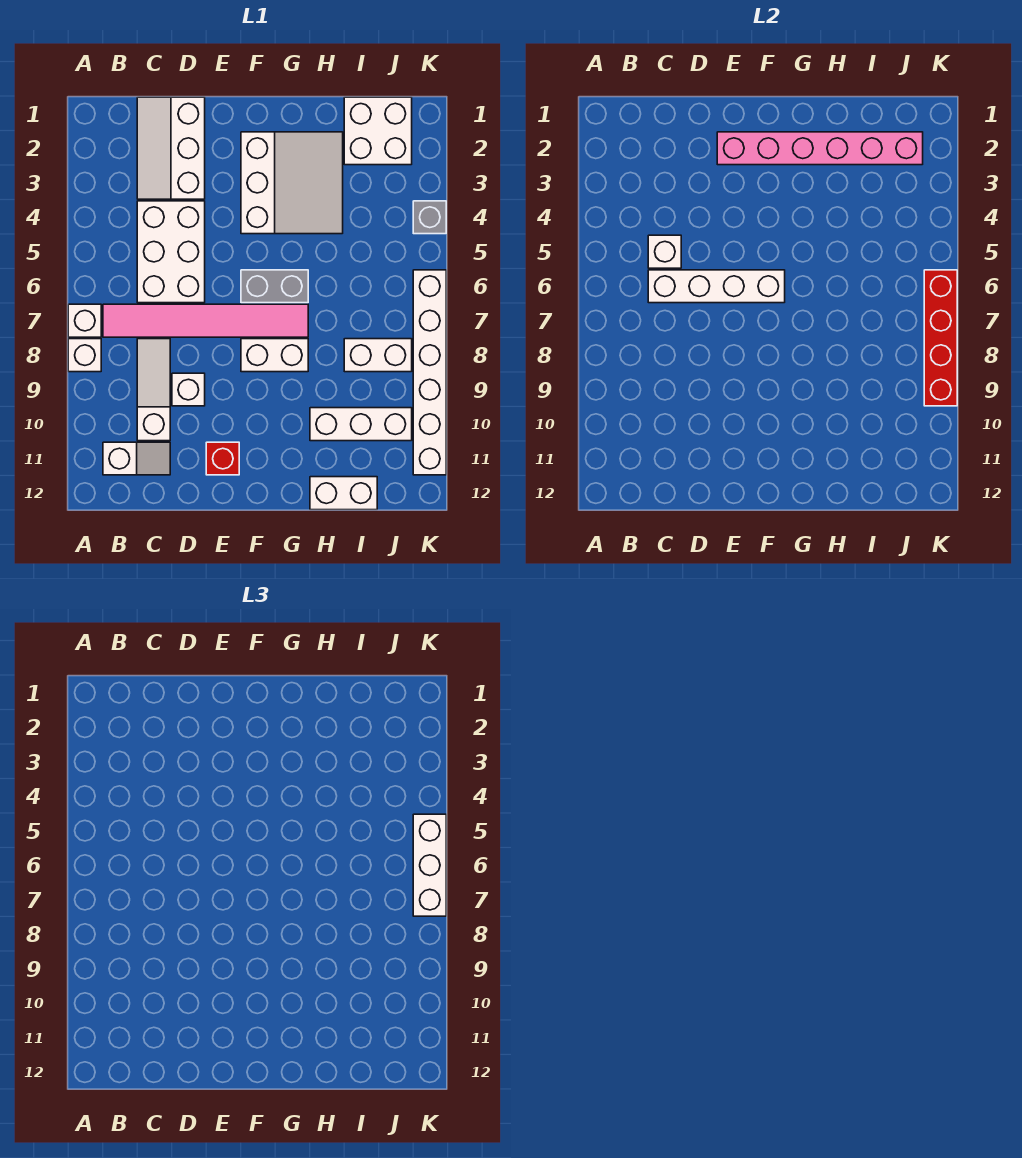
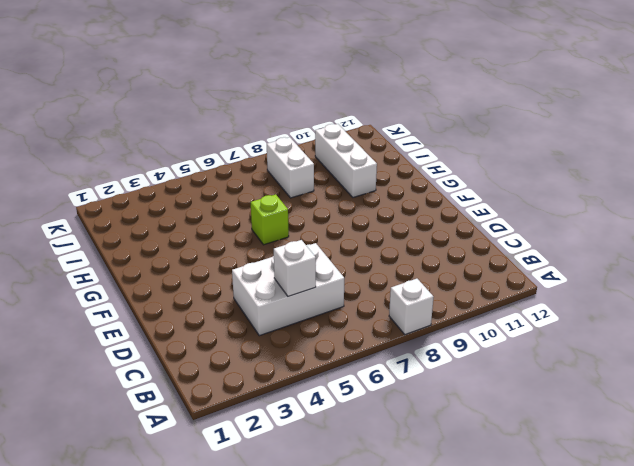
lime 1x1 brick [251,194,289,245] -> grey 1x2 brick [241,270,308,303]
none -> white 1x1 brick [68,304,101,337]
none -> pink 1x6 tile [103,304,308,337]
none -> white 1x2 slope [103,442,170,475]

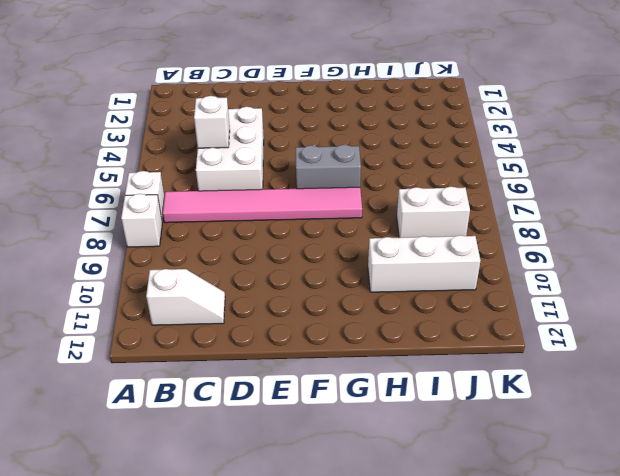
none -> white 2x3 slope [137,97,205,199]
none -> white 1x3 slope [137,339,170,441]
none -> white 1x1 brick [172,373,205,406]

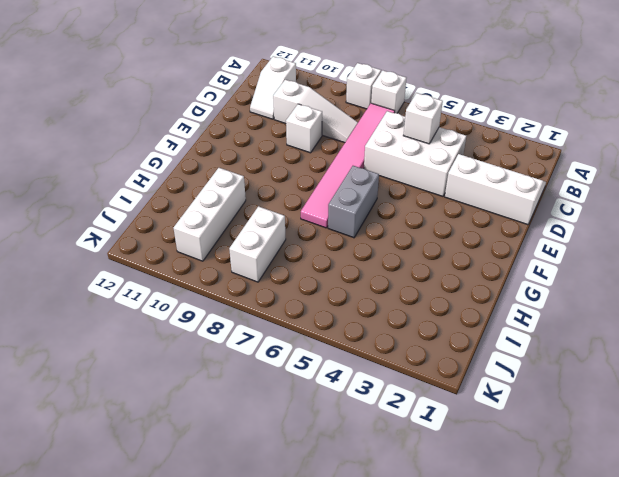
none -> red 1x1 brick [206,442,239,475]
none -> white 3x3 slope [241,132,343,234]
none -> white 1x2 brick [241,339,308,372]

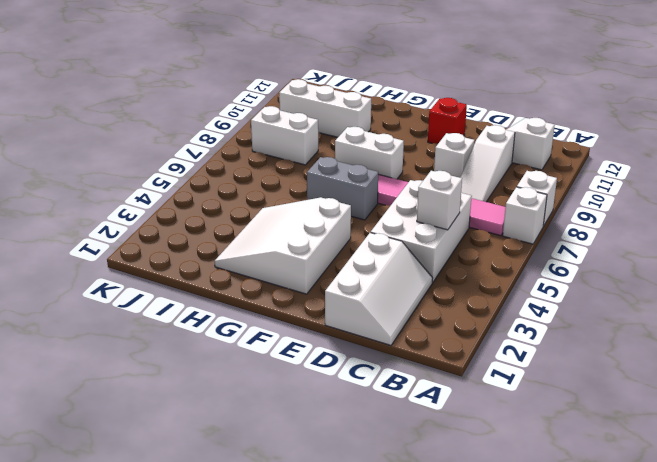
none -> white 1x2 brick [310,477,377,510]
none -> white 2x2 brick [344,97,412,165]
none -> grey 1x1 brick [413,201,446,234]

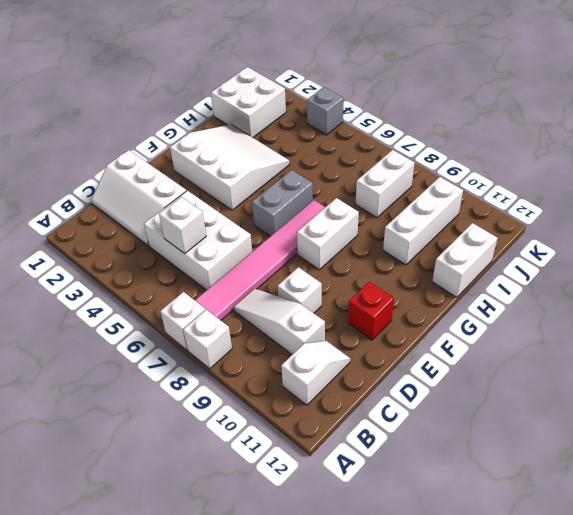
none -> white 1x6 brick [413,270,446,475]
none -> white 1x4 brick [648,270,785,303]
none -> pink 1x6 brick [717,132,923,165]

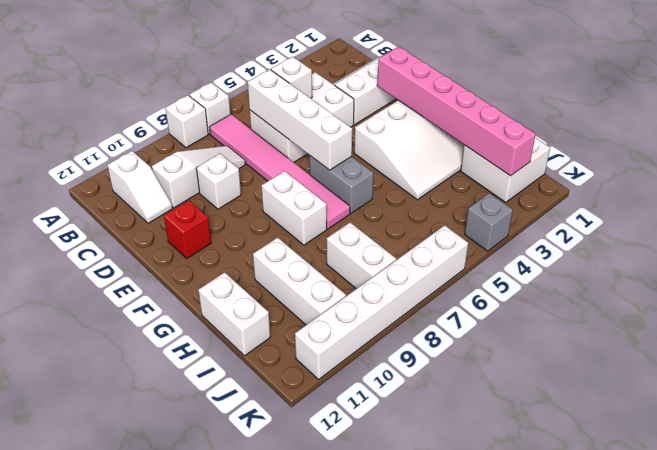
none -> red 1x4 brick [924,270,957,406]
none -> white 1x3 brick [413,814,446,916]

